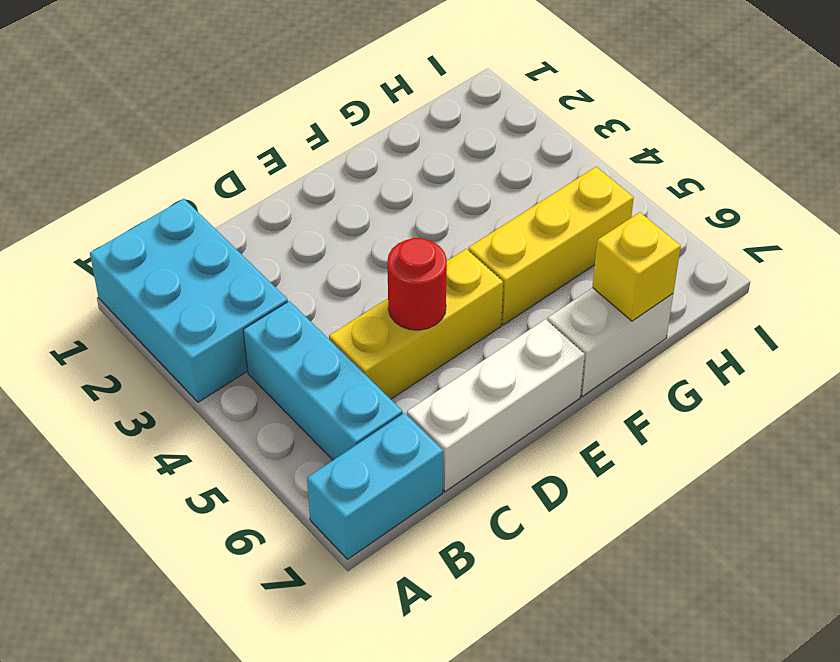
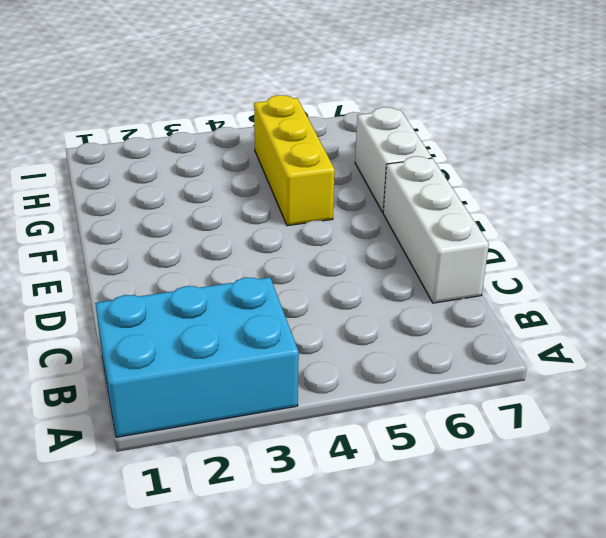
none -> cyan 1x2 brick [307,413,443,559]
none -> cyan 1x3 brick [243,301,403,460]

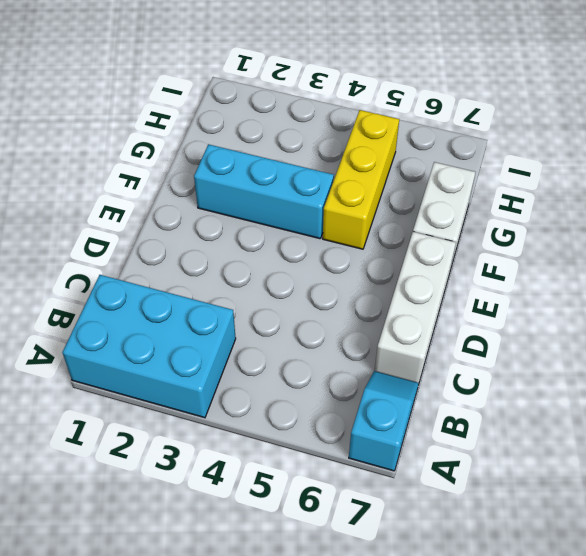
cyan 1x2 slope [349,371,419,471] -> cyan 1x2 brick [307,413,443,559]
cyan 1x3 brick [194,144,334,239] -> cyan 1x3 brick moved to [243,301,403,460]
none -> yellow 1x3 brick [329,249,503,399]
none -> red 1x1 round brick [387,238,447,330]

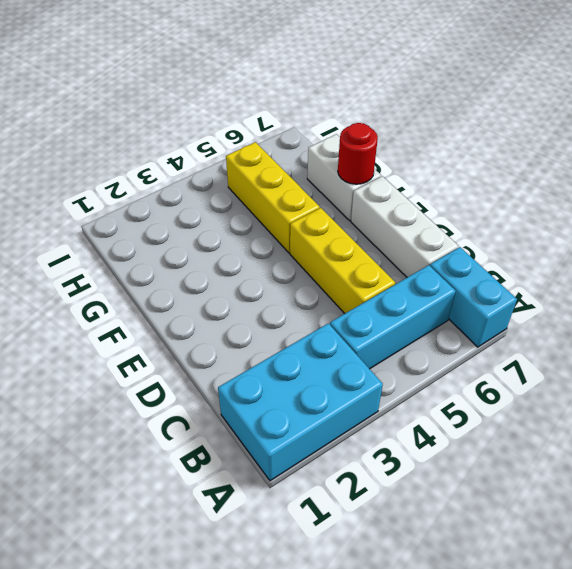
red 1x1 round brick [338,123,378,184] -> red 1x1 round brick moved to [387,238,447,330]
none -> yellow 1x1 brick [592,212,681,321]

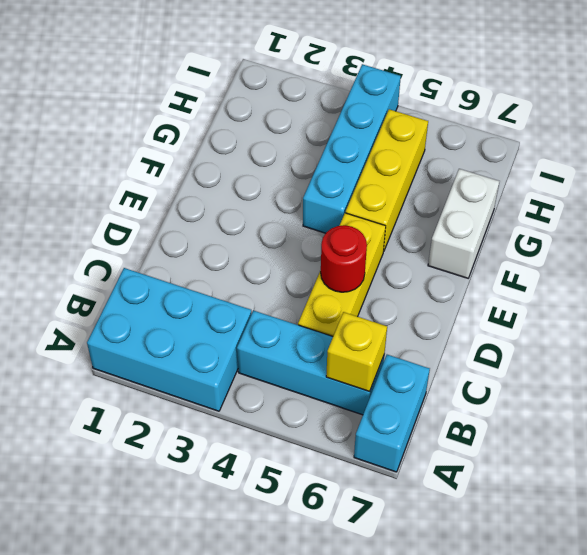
yellow 1x1 brick [326,312,387,392] -> yellow 1x1 brick moved to [592,212,681,321]
cyan 1x4 brick [303,64,401,233] -> none
none -> white 1x3 brick [407,319,585,492]

